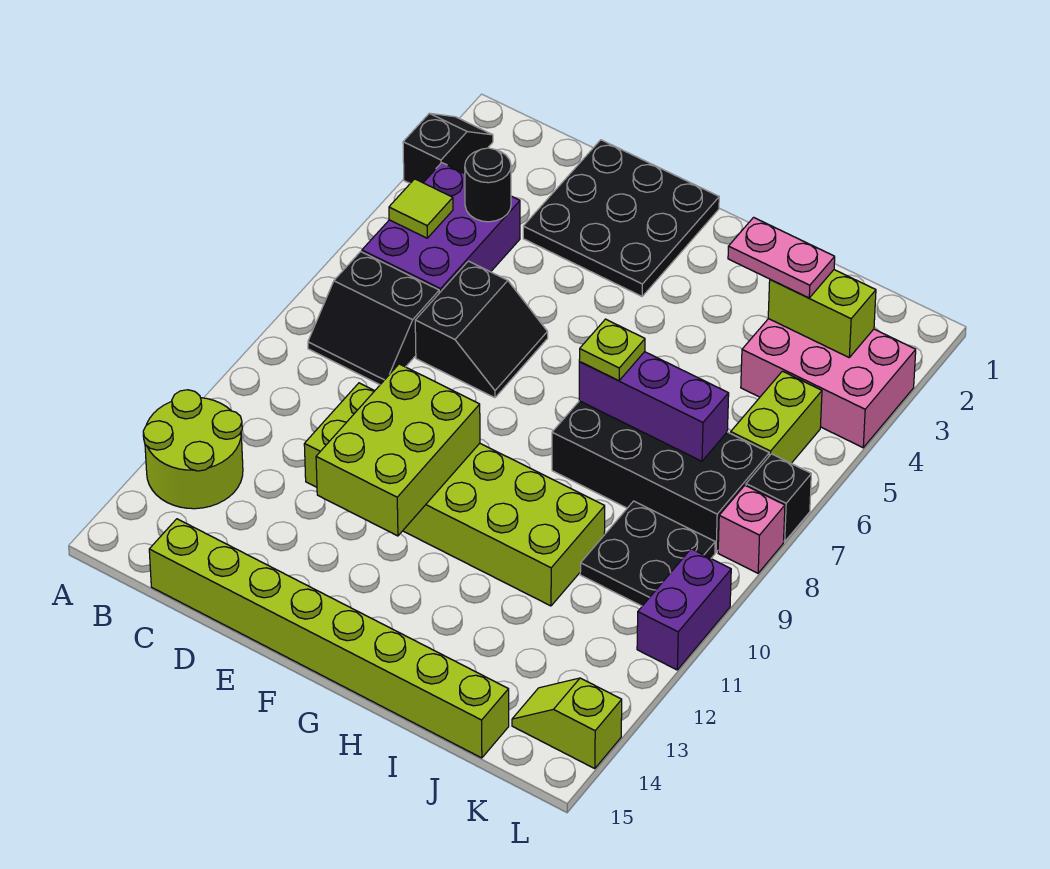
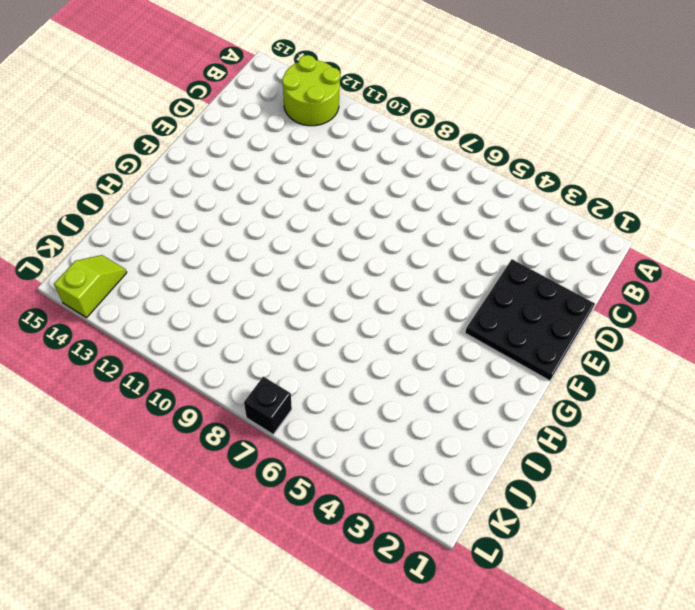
none -> black 1x2 slope [403,113,493,183]
none -> purple 2x3 brick [362,163,520,293]
none -> black 2x2 slope [308,252,439,385]

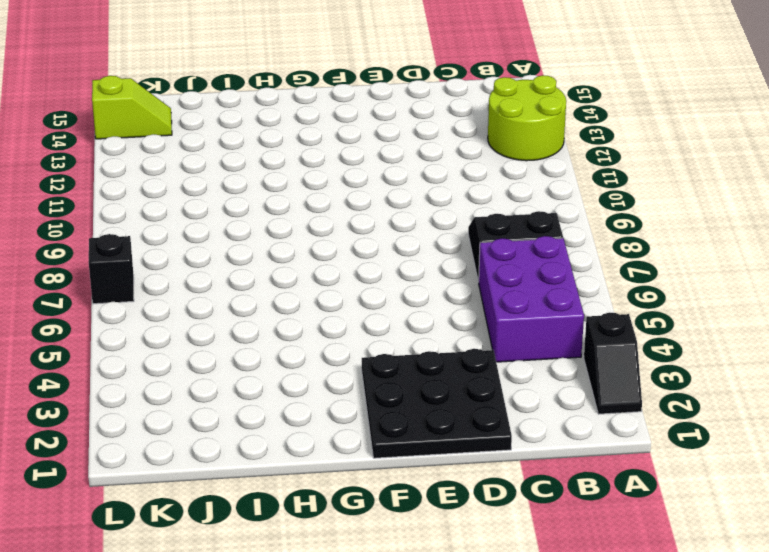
none -> lime 1x8 brick [149,519,509,758]
none -> black 2x2 slope [415,261,548,398]
none -> lime 2x6 brick [304,383,605,606]

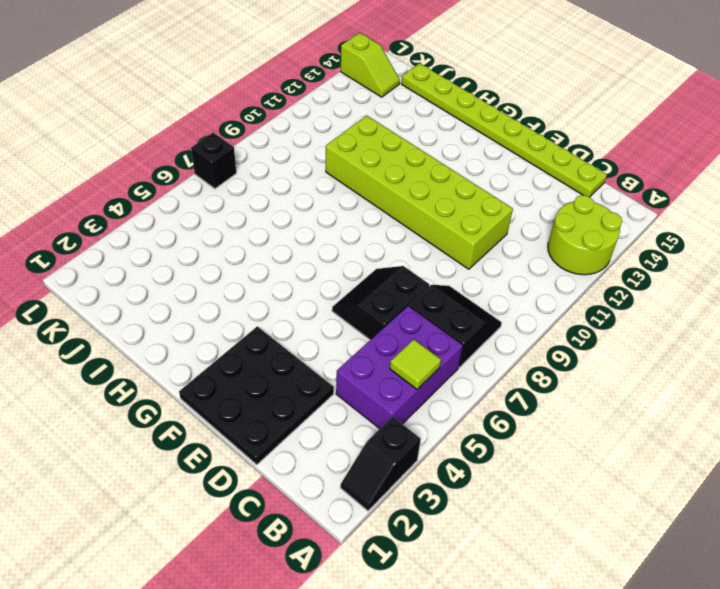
lime 1x8 plate [401,63,607,197] -> lime 1x8 brick [149,519,509,758]
none -> black 2x4 brick [552,401,769,552]
none -> pink 2x3 brick [741,319,916,448]
none -> black 2x2 plate [580,501,715,606]

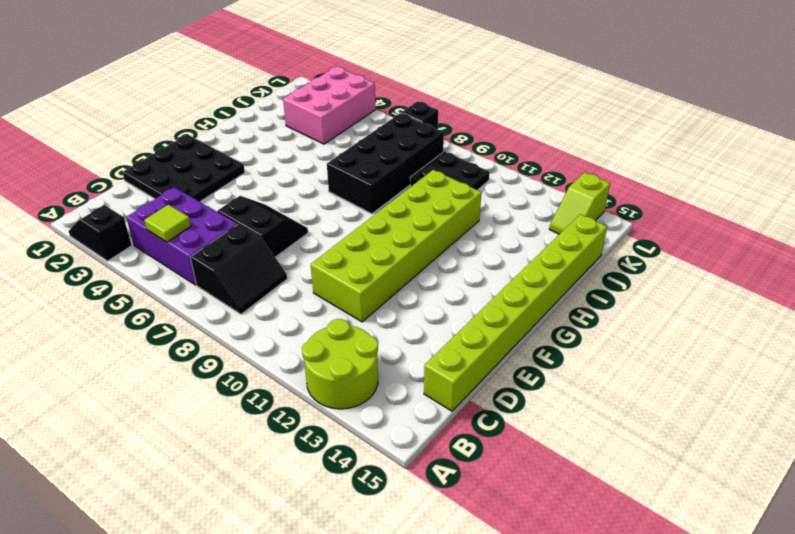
none -> lime 1x2 brick [731,371,822,463]
none -> pink 1x1 brick [718,486,785,573]
none -> purple 1x2 brick [637,549,731,670]

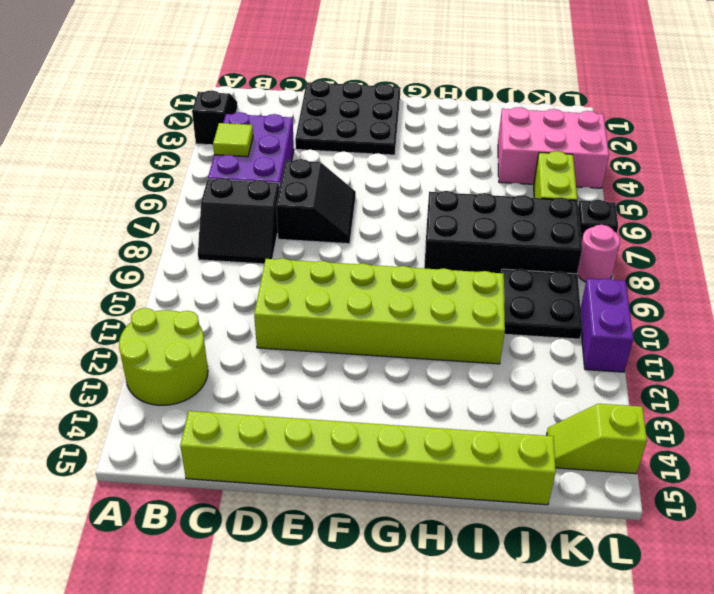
pink 1x1 round brick [577,225,620,282] -> pink 1x1 brick [718,486,785,573]
none -> black 1x1 round brick [465,148,511,222]
none -> lime 2x3 brick [316,364,480,536]
none -> purple 1x3 brick [579,352,729,461]

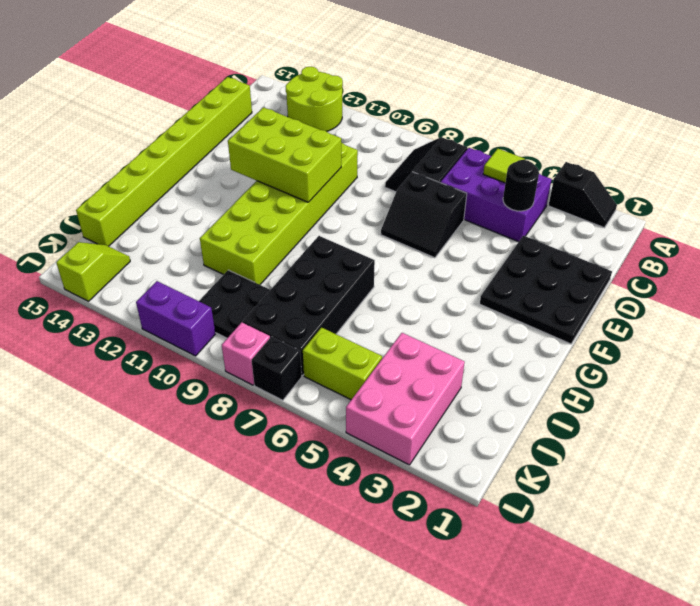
none -> purple 1x3 brick [579,352,729,461]
none -> lime 1x2 brick [768,270,876,357]
none -> lime 1x1 plate [579,319,645,381]

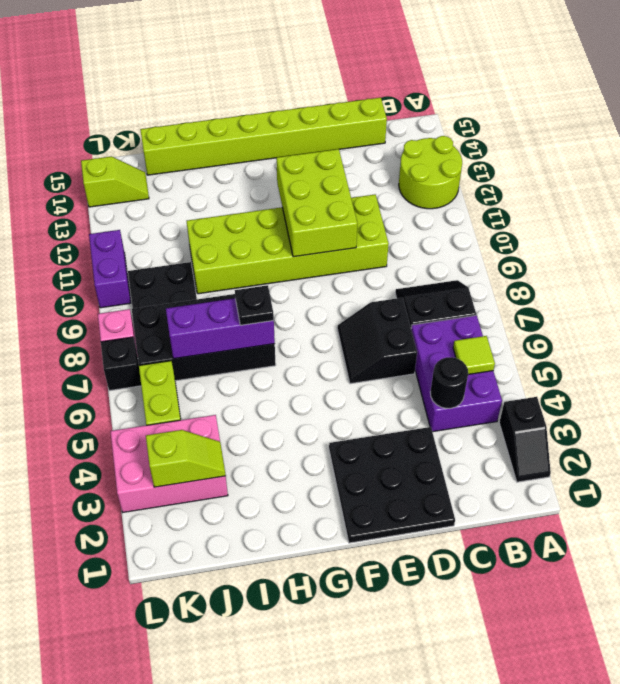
black 1x1 plate [235,285,274,325] -> lime 1x1 plate [579,319,645,381]
lime 1x2 slope [146,430,226,487] -> lime 1x2 brick [768,270,876,357]
none -> pink 1x2 plate [728,217,835,298]

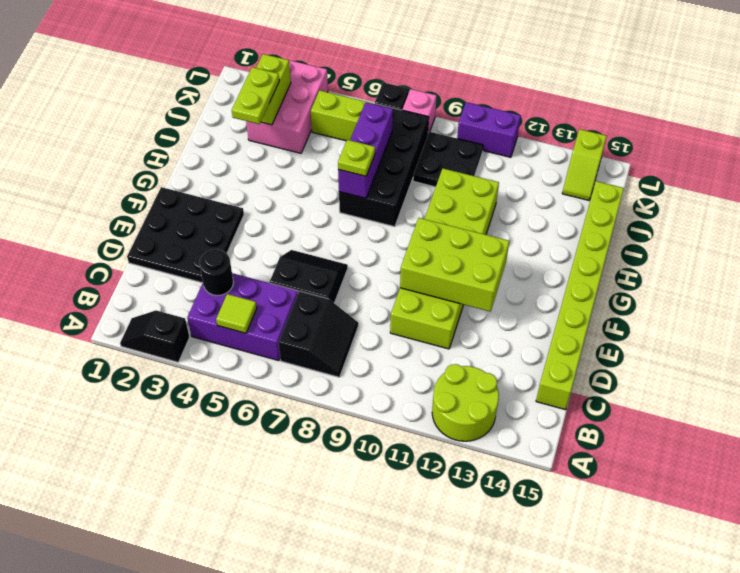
lime 1x2 plate [232,67,279,124] -> pink 1x2 plate [728,217,835,298]

